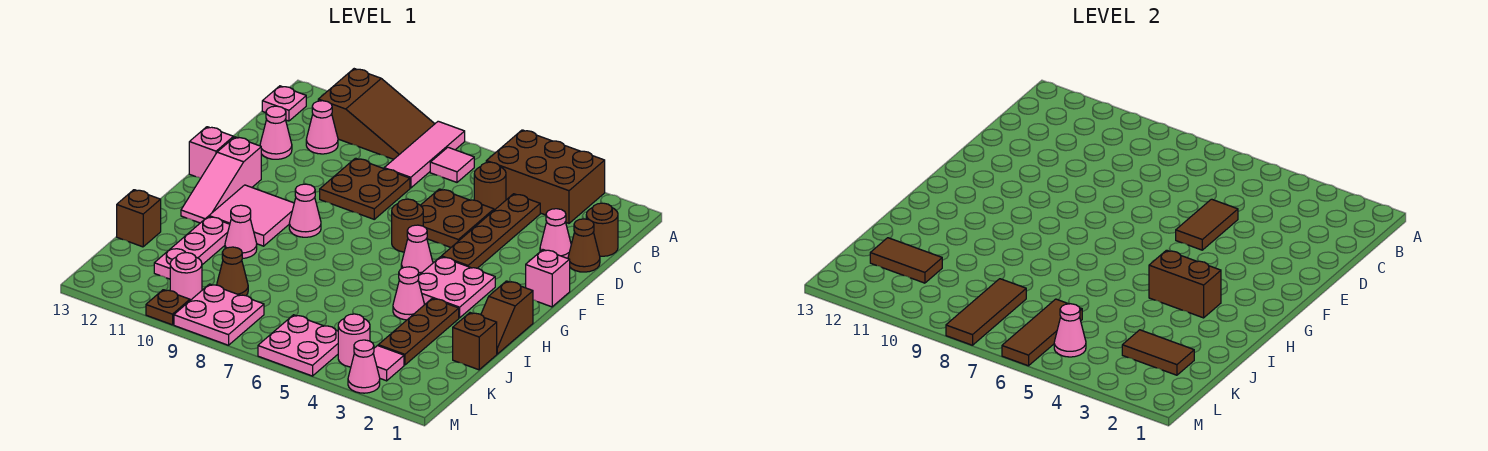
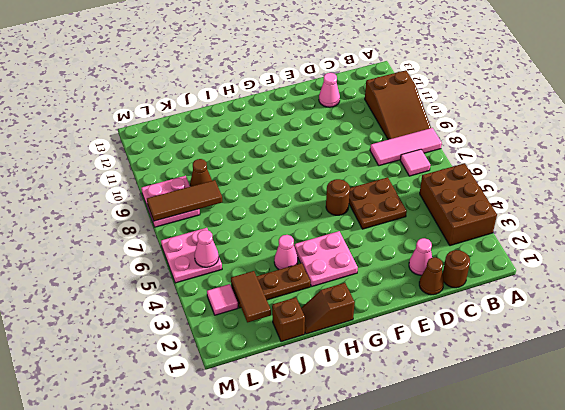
none -> pink 1x1 plate [262,86,306,121]
none -> brown 1x4 plate [442,194,540,268]
none -> brown 1x1 round brick [474,162,506,210]
none -> pink 1x1 cone [306,101,338,154]

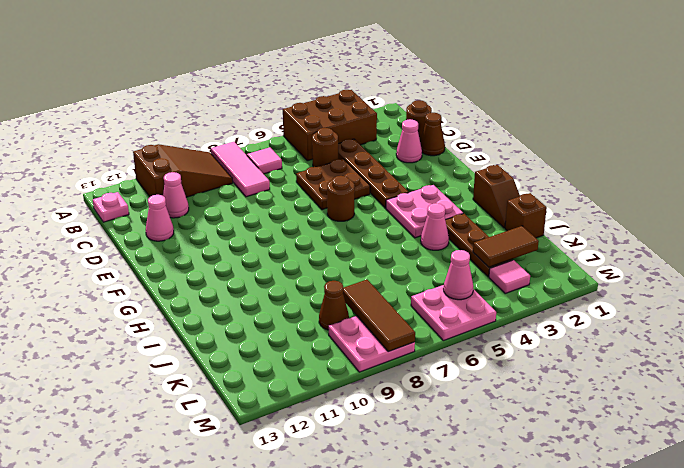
none -> brown 2x2 plate [320,158,410,219]
none -> pink 1x1 brick [526,250,570,307]
none -> pink 1x3 slope [181,137,261,223]
none -> pink 1x1 brick [189,127,233,178]

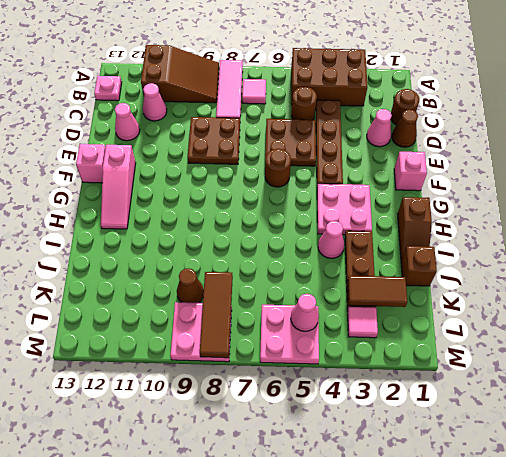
none -> pink 1x1 cone [401,225,433,275]
none -> pink 1x1 cone [289,184,321,237]
none -> pink 2x2 tile [209,185,294,246]
none -> pink 1x1 cone [225,205,257,258]

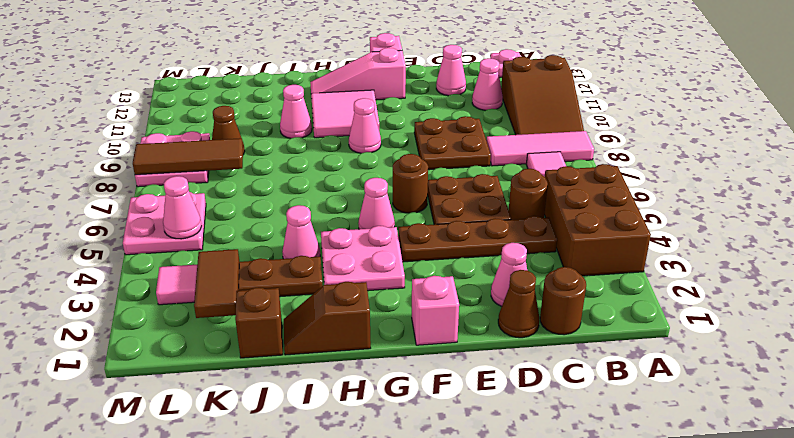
none -> pink 1x3 plate [154,216,230,279]
none -> brown 1x1 brick [117,190,161,247]
none -> pink 1x1 round brick [338,314,370,367]
none -> pink 1x1 round brick [170,253,202,300]

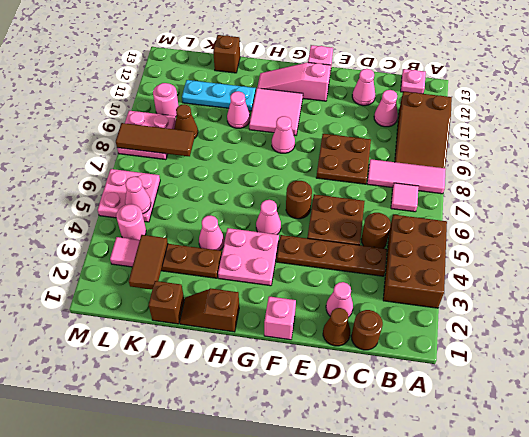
cyan 1x3 plate [182,80,256,111] -> pink 1x3 plate [154,216,230,279]
none -> pink 1x1 cone [348,340,380,393]
none -> brown 1x1 plate [146,290,190,325]
none -> brown 1x2 tile [1176,199,1238,250]
none -> brown 1x2 brick [1149,250,1221,318]

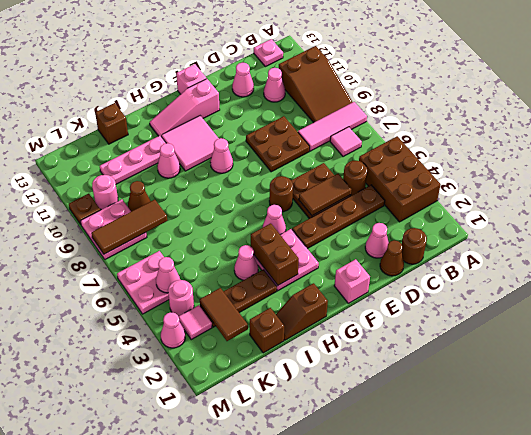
none -> brown 1x3 tile [1002,299,1082,366]
none -> brown 1x2 tile [870,238,942,283]

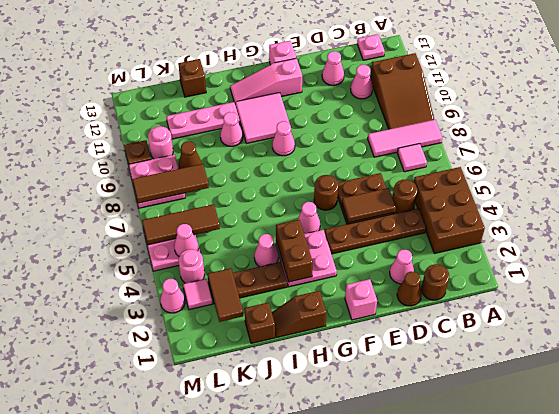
none -> brown 2x2 plate [320,158,410,219]
none -> brown 1x2 tile [870,238,942,283]

